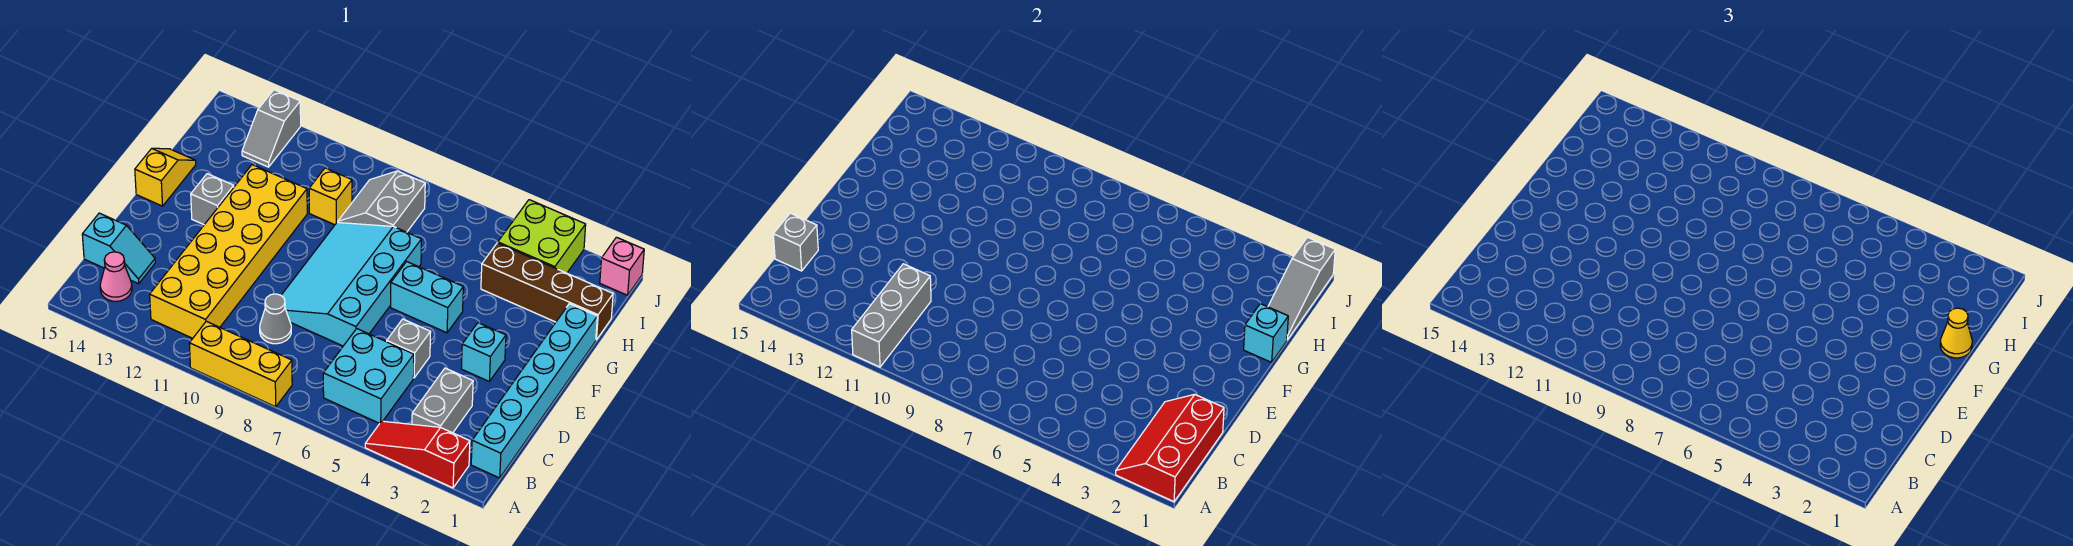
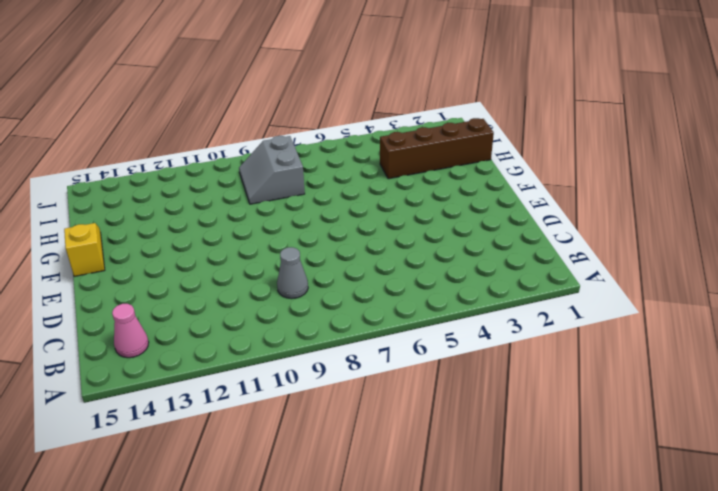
none -> red 1x3 slope [365,421,470,488]
none -> yellow 1x3 brick [189,321,292,407]
none -> cyan 1x6 brick [471,304,597,478]

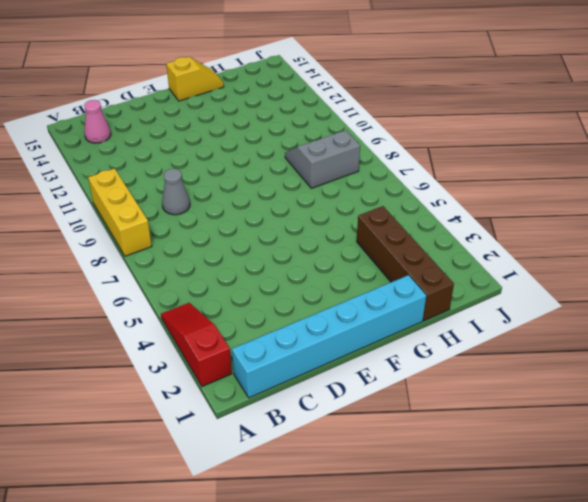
none -> grey 1x2 brick [412,368,473,433]
none -> cyan 2x2 brick [323,329,414,423]
none -> yellow 2x6 brick [150,165,307,338]

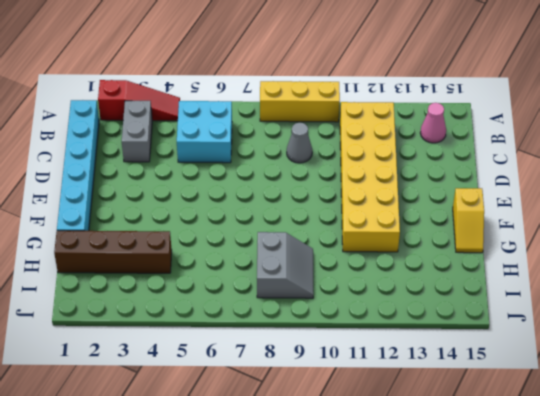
none -> cyan 1x2 slope [82,213,155,284]
none -> grey 1x1 brick [387,319,431,378]
none -> cyan 3x4 slope [281,222,422,346]

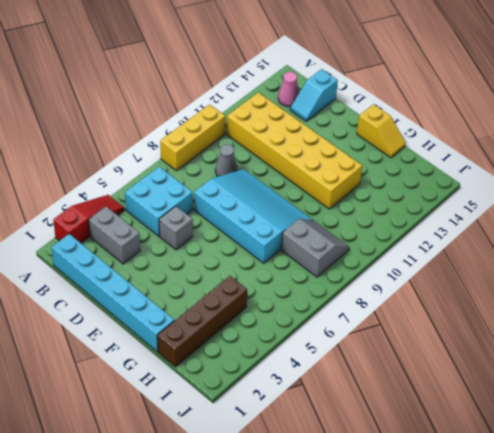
none -> cyan 1x1 brick [461,323,506,381]
none -> cyan 1x2 brick [391,262,463,333]
none -> grey 1x1 brick [191,174,234,225]

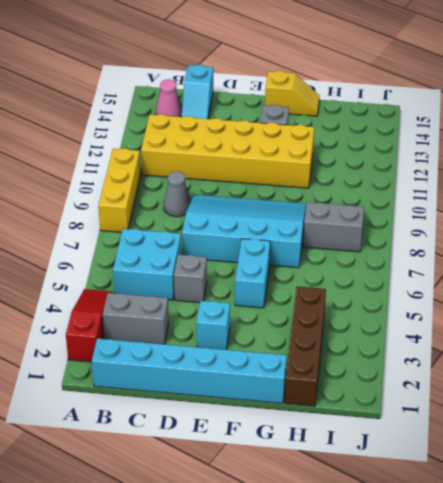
none -> yellow 1x1 brick [309,168,352,225]
none -> lime 2x2 brick [498,200,586,273]
none -> grey 1x2 slope [242,90,301,167]

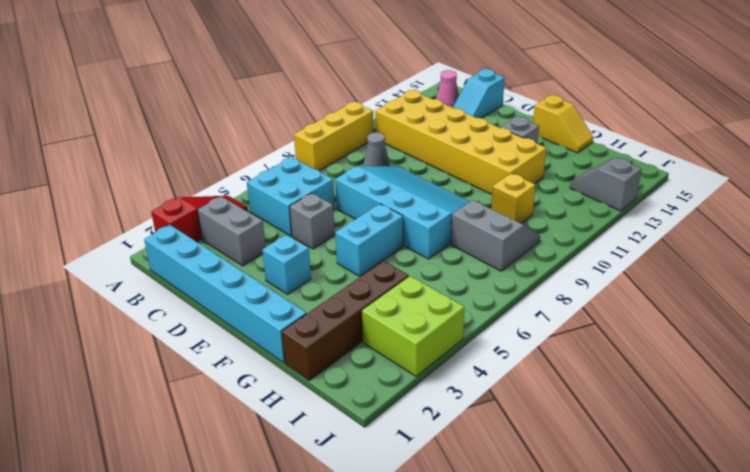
none -> pink 1x1 brick [600,237,644,295]
none -> red 2x3 slope [1116,394,1224,502]
none -> grey 1x3 brick [852,264,931,367]

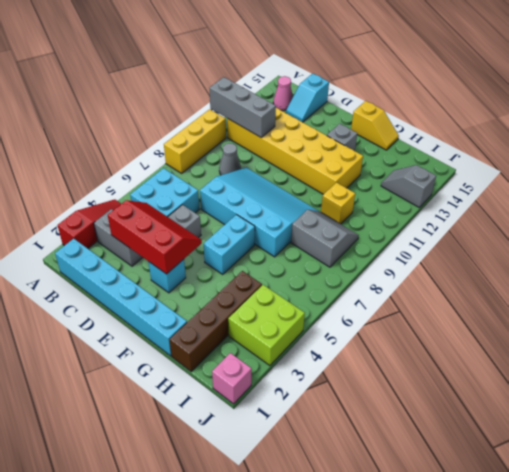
red 2x3 slope [108,200,202,274] -> red 2x3 slope moved to [1116,394,1224,502]
none -> grey 1x1 brick [773,213,818,271]
none -> cyan 1x1 brick [1244,304,1288,362]
none -> grey 1x3 slope [1268,237,1335,340]

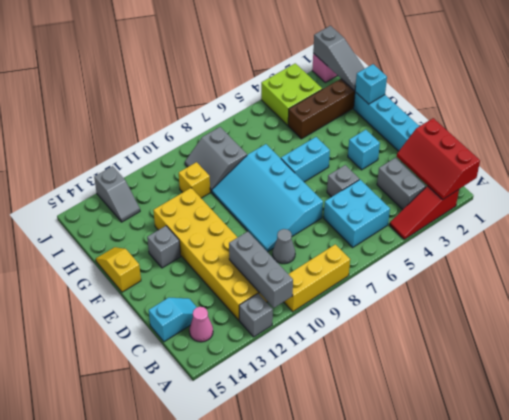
grey 1x1 brick [239,293,273,337] -> grey 1x1 brick moved to [773,213,818,271]
none -> yellow 1x1 cone [1940,308,1972,358]

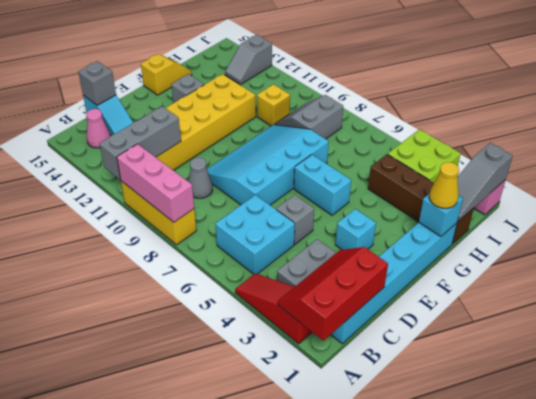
pink 1x3 brick [117,144,194,222] -> none

